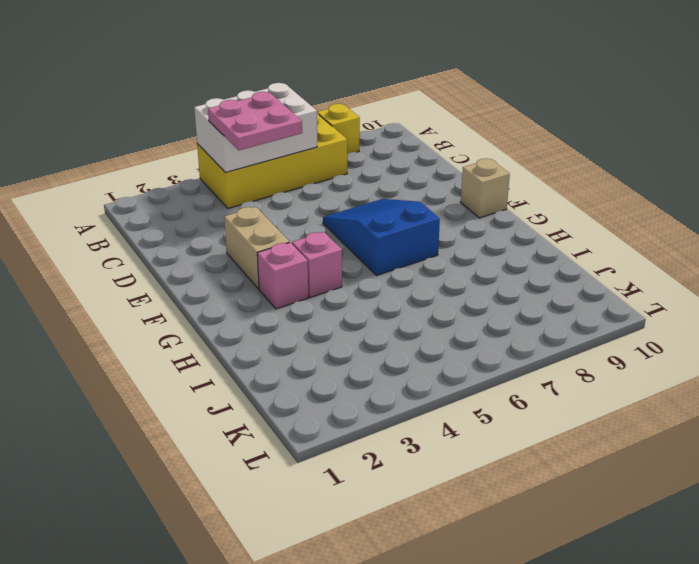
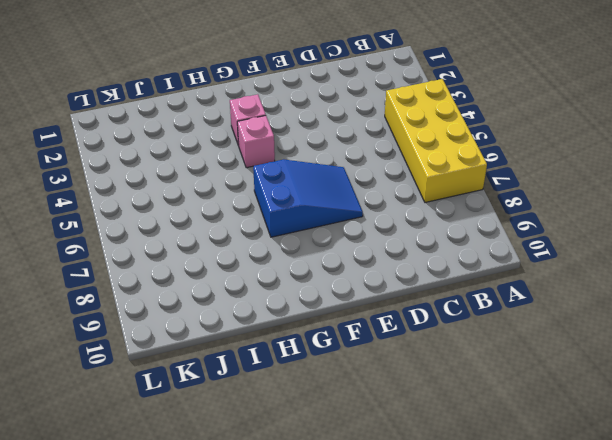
none -> yellow 1x1 brick [317,104,360,154]
none -> tan 1x2 brick [224,207,289,289]

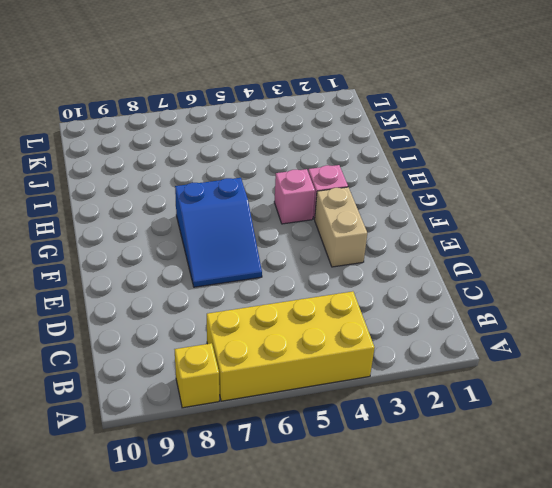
none -> tan 1x1 brick [461,159,510,218]
none -> white 2x3 brick [194,83,317,173]

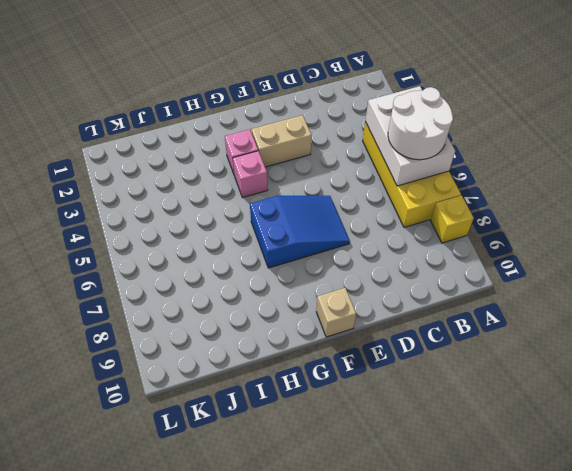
white 2x2 round brick [388,87,453,160] -> pink 2x2 plate [208,92,302,150]

